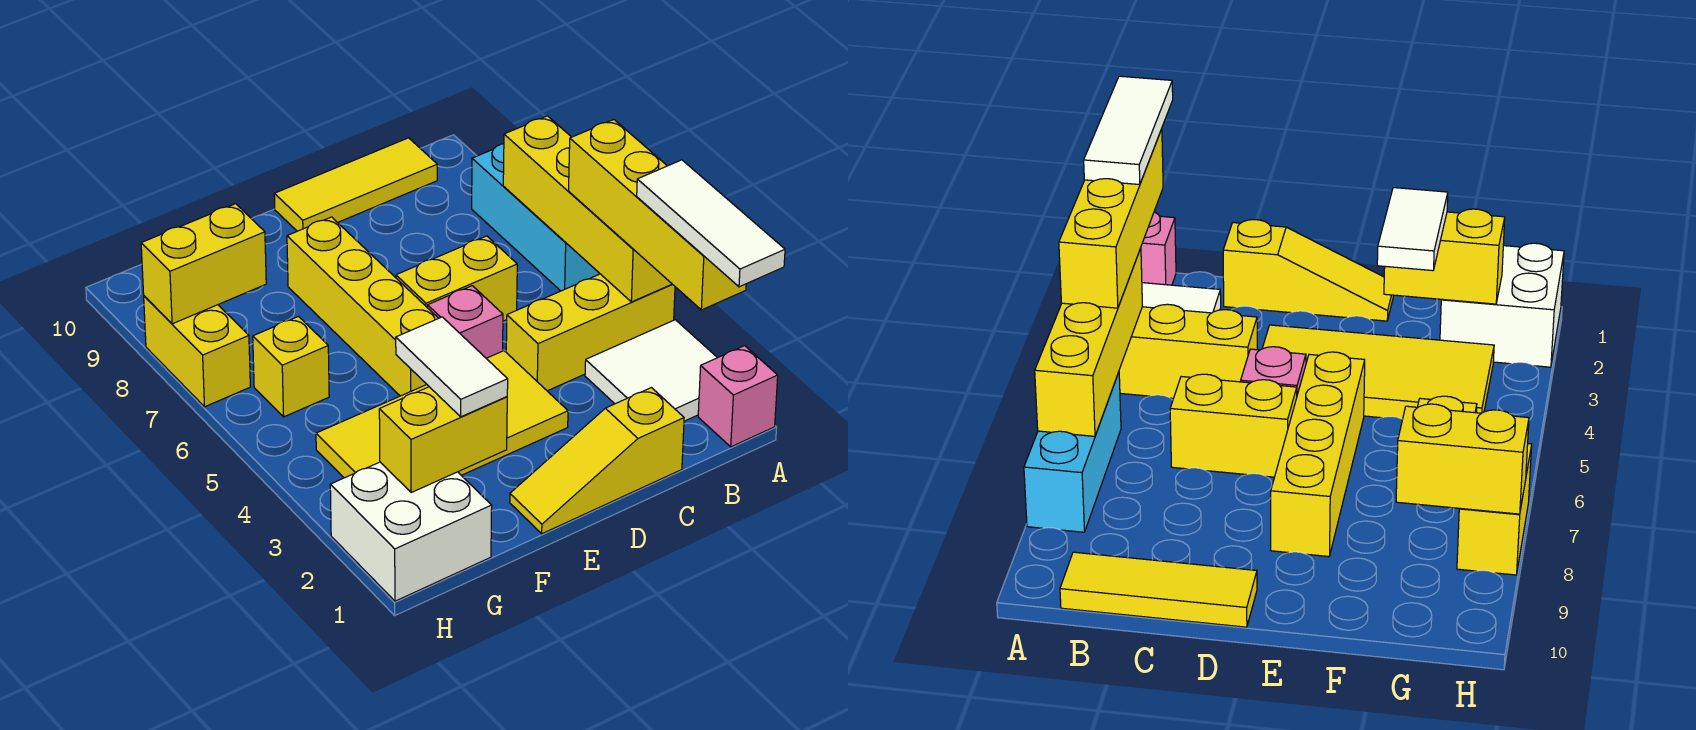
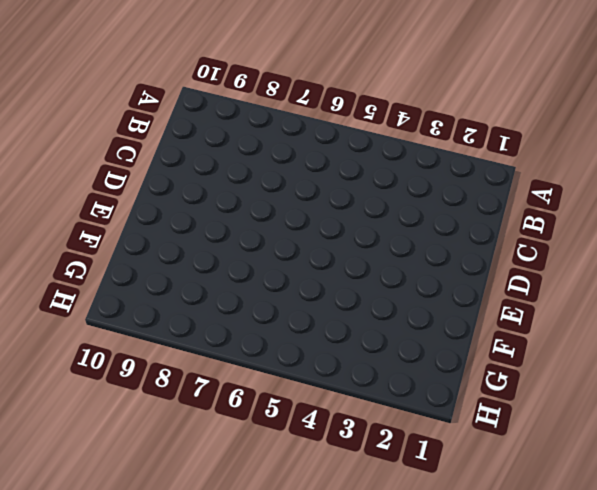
none -> pink 1x1 brick [698,346,778,447]
none -> white 2x2 tile [585,320,717,421]
none -> yellow 1x3 brick [506,274,675,391]

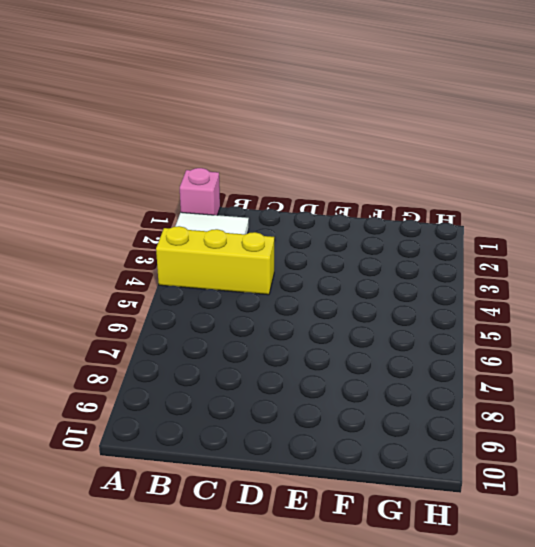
none -> cyan 1x3 brick [472,144,600,291]
none -> yellow 1x3 tile [274,138,437,231]
none -> yellow 1x3 slope [510,388,684,534]

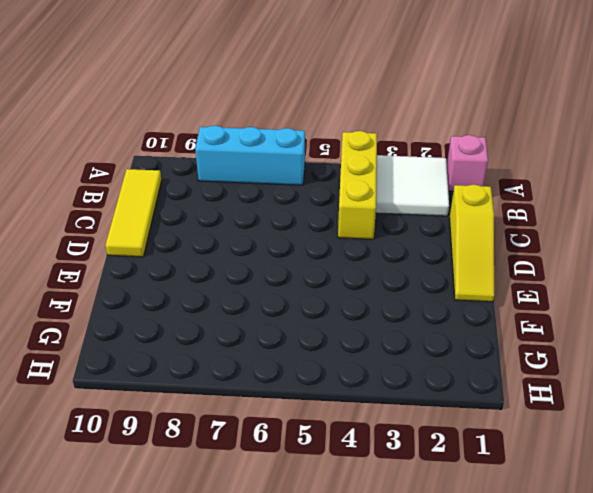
none -> yellow 1x2 brick [396,236,517,321]
none -> yellow 2x4 tile [316,351,568,478]
none -> pink 1x1 brick [428,286,503,358]

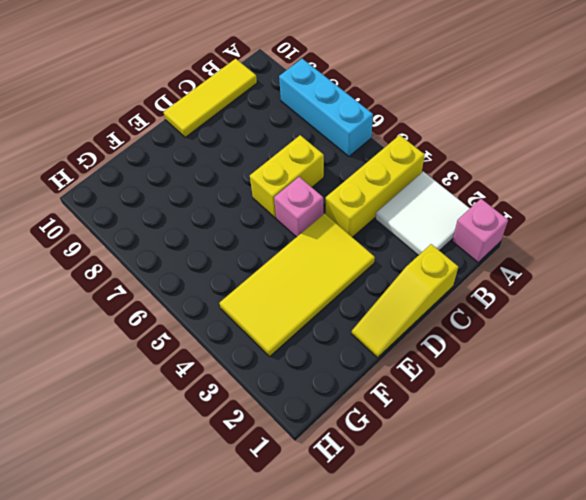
none -> yellow 1x4 brick [287,217,438,396]
none -> white 2x2 brick [330,462,492,601]
none -> yellow 1x1 brick [253,317,329,417]

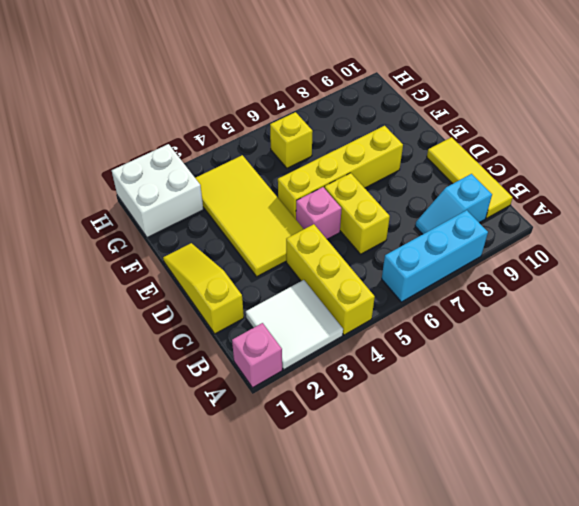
cyan 1x2 slope [415,174,492,234] -> none
none -> yellow 1x2 brick [144,296,250,407]
none -> yellow 1x4 brick [503,116,672,302]
none -> yellow 1x2 brick [379,387,507,492]

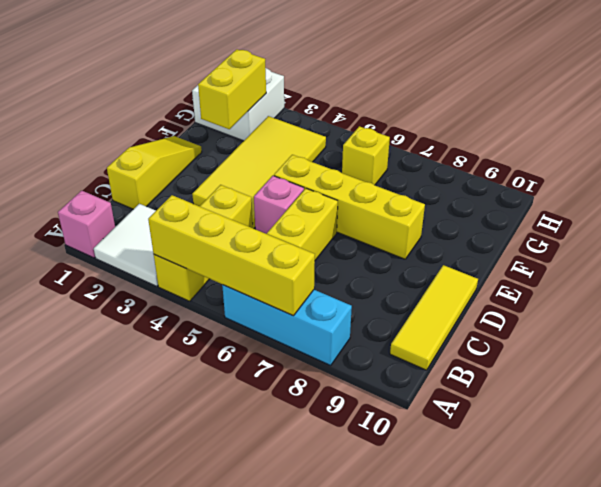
none -> yellow 1x2 brick [144,296,250,407]
none -> yellow 1x2 brick [141,204,266,324]
none -> yellow 1x4 brick [569,120,746,310]

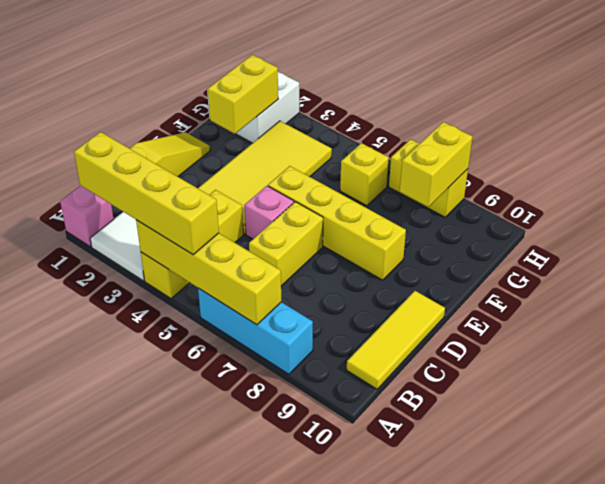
none -> white 1x2 tile [396,317,508,417]
none -> white 1x3 tile [637,160,785,287]

